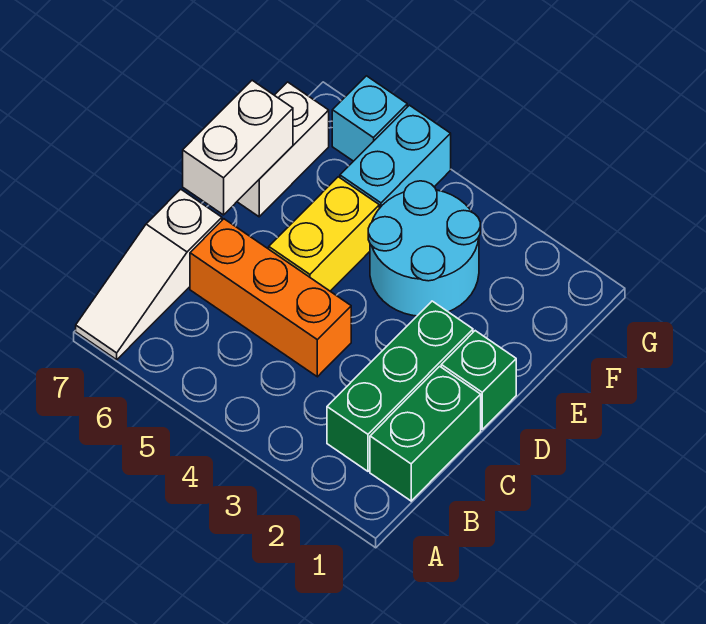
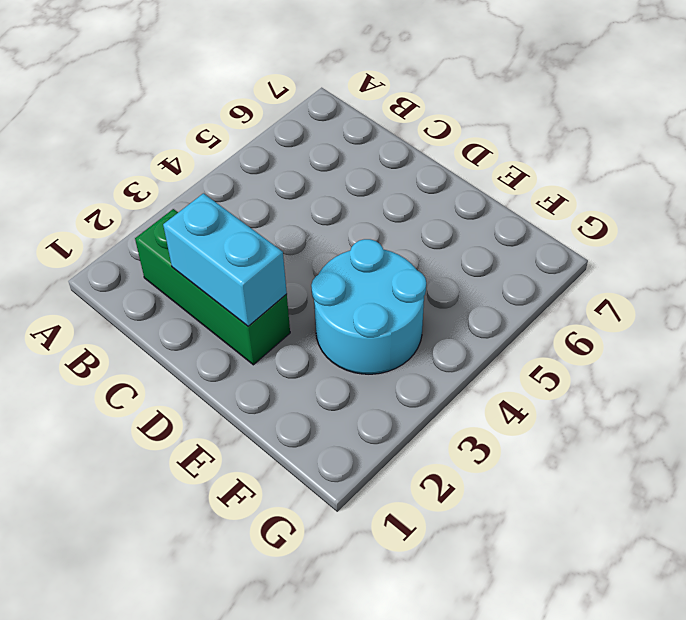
cyan 1x2 brick [163,193,287,326] -> cyan 1x2 brick moved to [340,105,451,209]
none -> white 1x3 slope [76,189,222,360]
none -> green 1x2 brick [370,366,481,501]

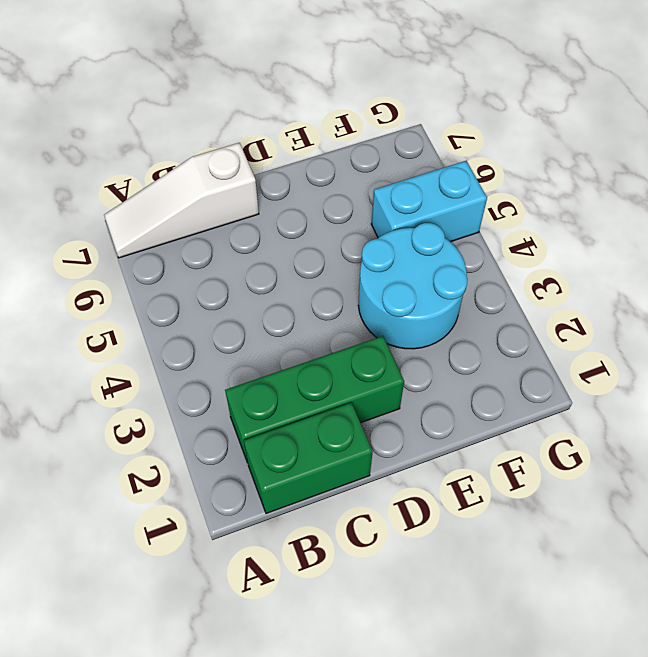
none -> orange 1x3 brick [190,219,351,377]
none -> green 1x1 brick [441,331,516,429]

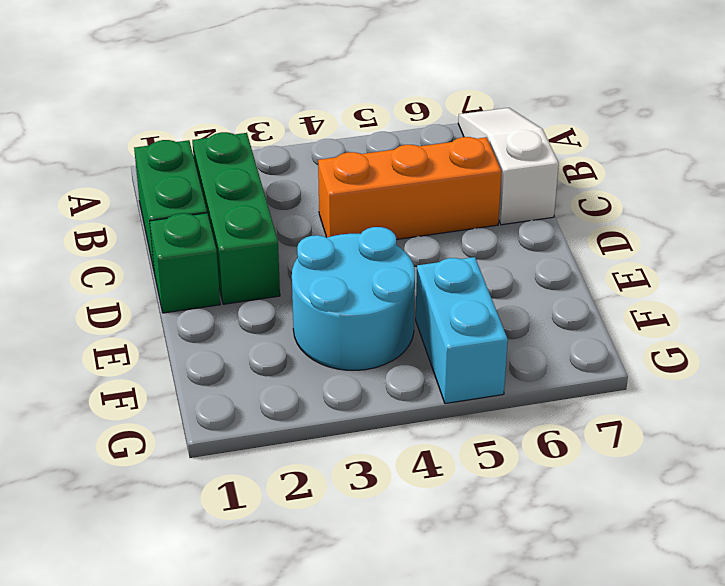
none -> yellow 1x2 brick [269,177,379,291]
none -> white 1x2 brick [237,82,329,217]

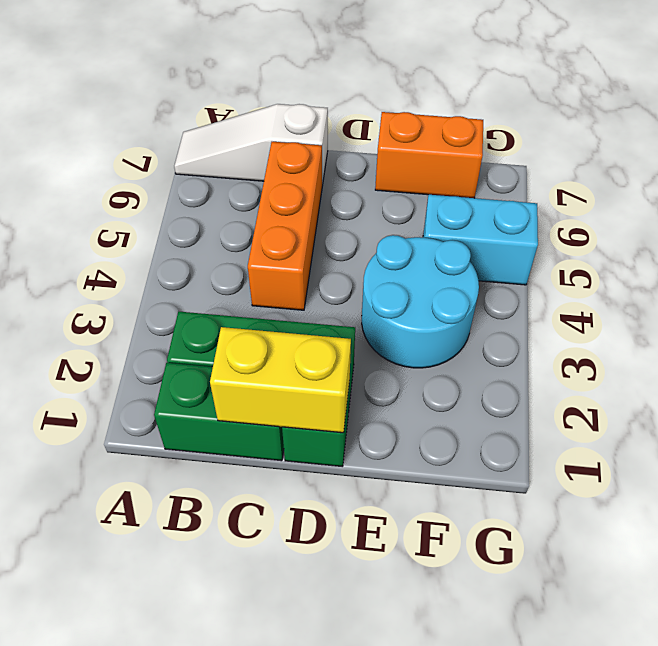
yellow 1x2 brick [210,327,351,433] -> yellow 1x2 brick moved to [269,177,379,291]
orange 1x2 brick [375,112,483,198] -> white 1x2 brick [237,82,329,217]
none -> cyan 1x1 brick [332,76,407,161]
none -> white 1x2 brick [183,80,293,215]

